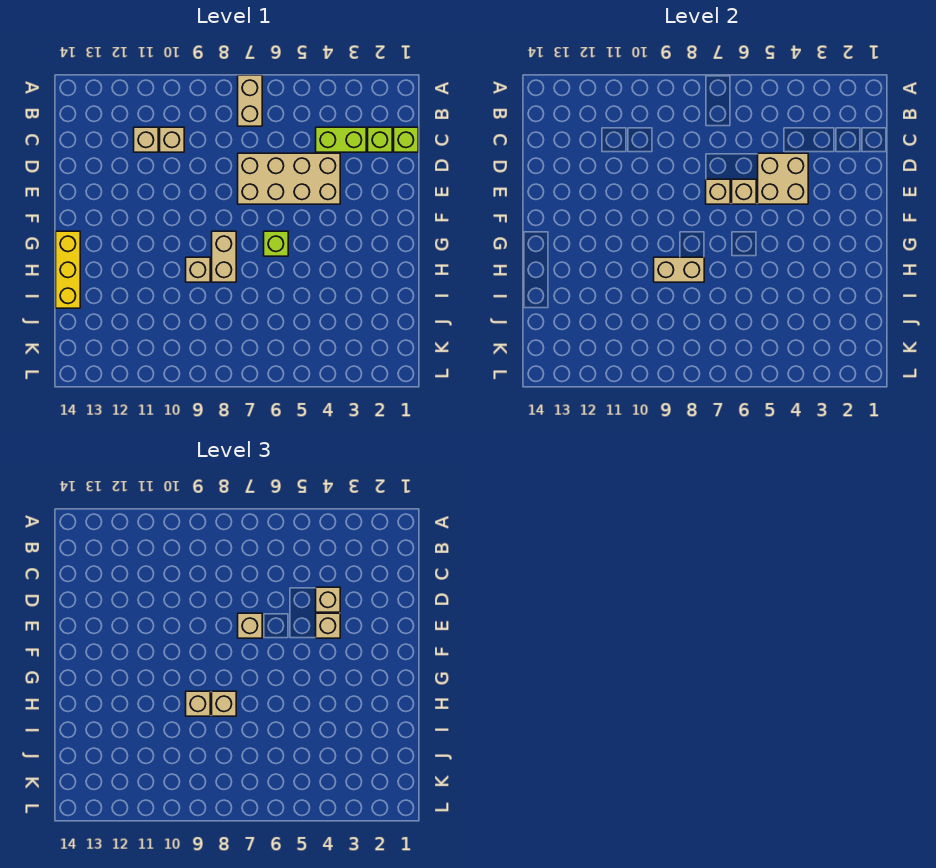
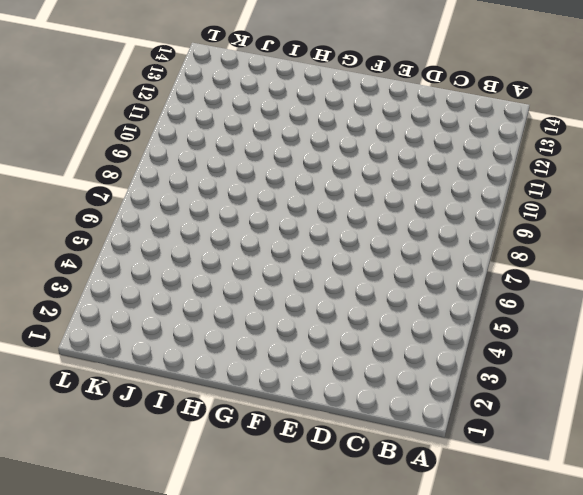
none -> tan 1x2 brick [238,75,262,126]
none -> lime 1x1 brick [394,127,418,152]
none -> lime 1x1 brick [368,127,392,152]

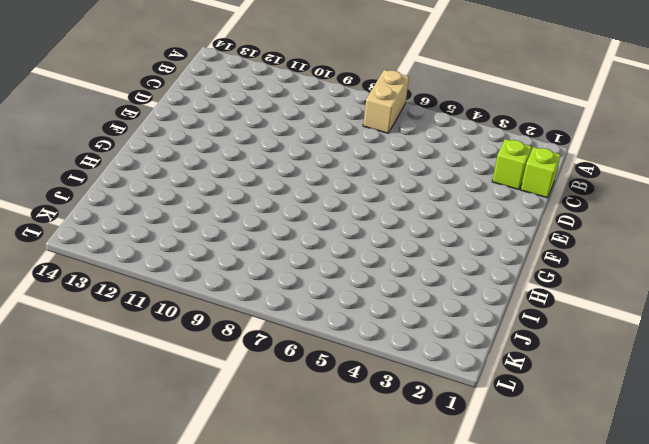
none -> lime 1x2 brick [316,127,366,152]
none -> tan 1x1 brick [160,127,184,152]
none -> tan 1x1 brick [134,127,158,152]

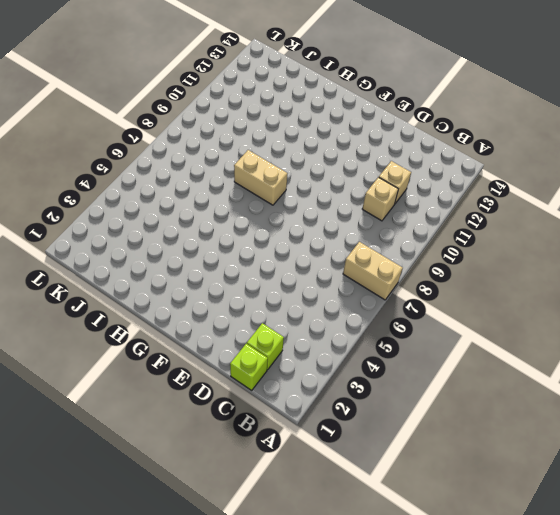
none -> lime 1x2 brick [316,127,366,152]
none -> tan 2x4 brick [238,153,340,204]
none -> lime 1x1 brick [264,231,288,256]

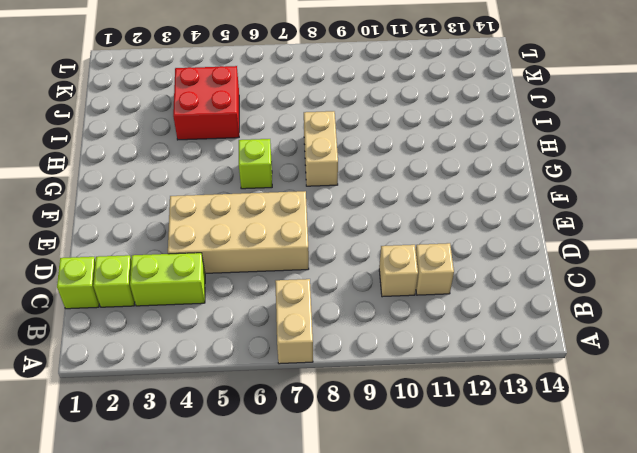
red 2x2 brick [173,66,239,140] -> none
none -> yellow 1x3 brick [56,231,80,308]
none -> tan 1x1 brick [186,257,210,282]
none -> tan 2x2 brick [758,153,808,204]

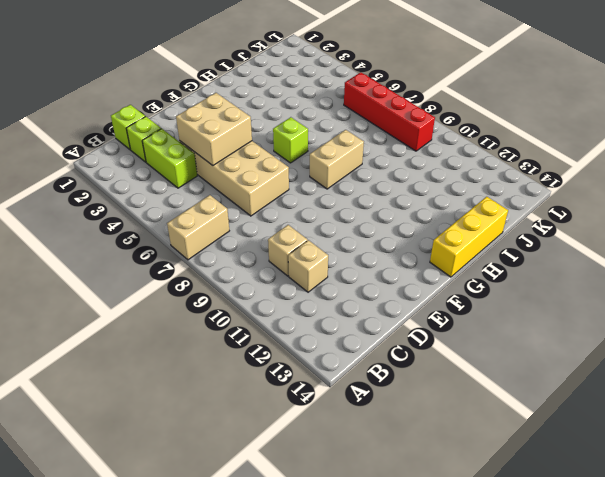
red 1x4 brick [344,72,435,151] -> none
none -> tan 1x1 brick [186,257,210,282]
none -> tan 1x1 brick [732,179,756,204]
none -> tan 1x1 brick [706,179,730,204]

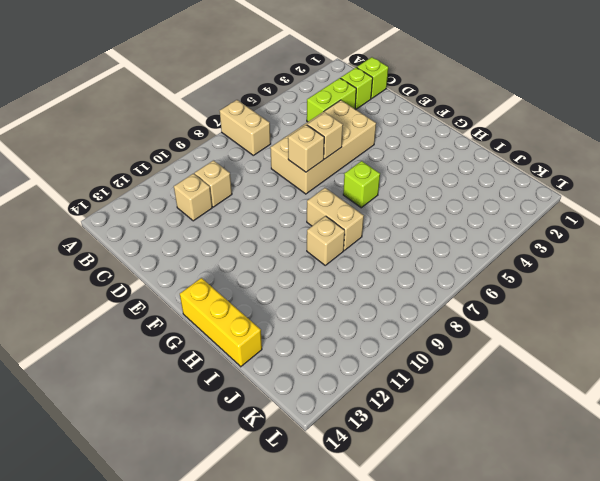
none -> tan 2x2 brick [758,153,808,204]
none -> tan 1x2 brick [654,257,704,282]
none -> tan 1x1 brick [316,587,340,612]

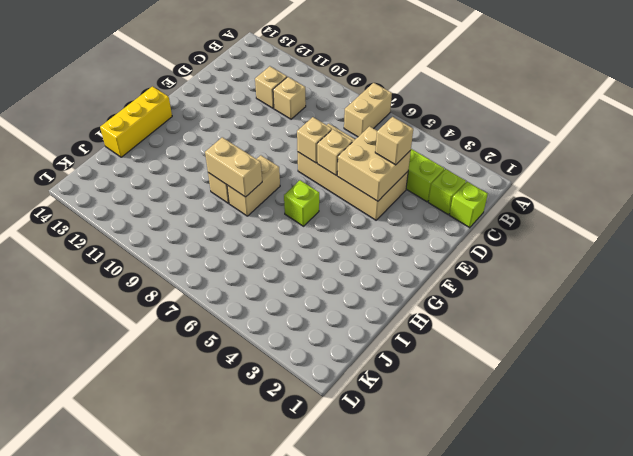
none -> tan 1x1 brick [316,613,340,638]
none -> tan 1x1 brick [238,613,262,638]
none -> tan 1x1 brick [212,691,236,716]

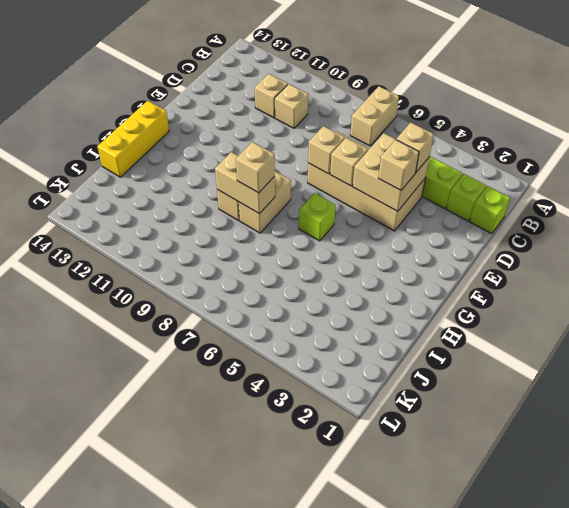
none -> tan 1x1 brick [238,613,262,638]
none -> tan 1x1 brick [186,691,210,716]

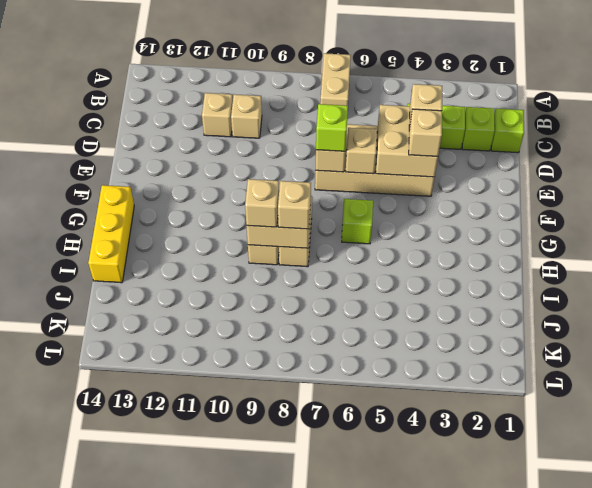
lime 1x1 brick [316,104,348,151] -> tan 1x1 brick [238,613,262,638]

